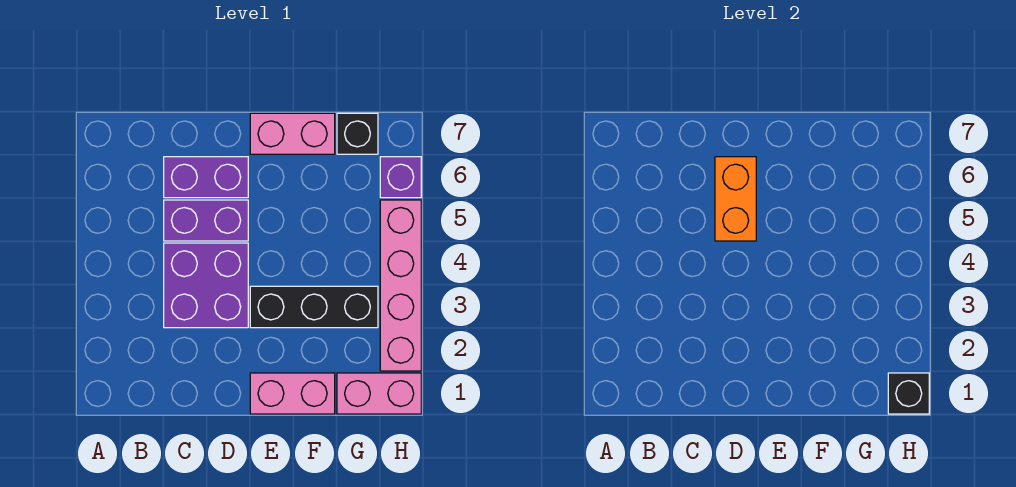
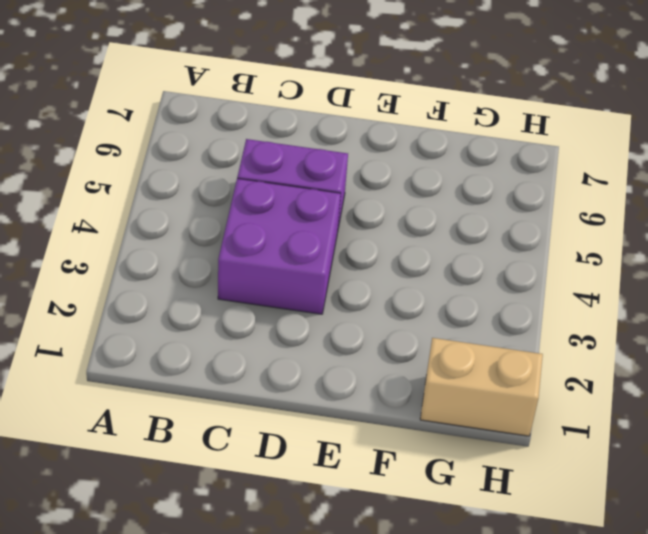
tan 1x2 brick [420,338,543,436] -> pink 1x2 brick [337,373,421,414]
none -> purple 1x2 brick [164,157,248,198]
none -> pink 1x2 brick [250,373,335,414]
none -> black 1x3 brick [250,286,378,328]

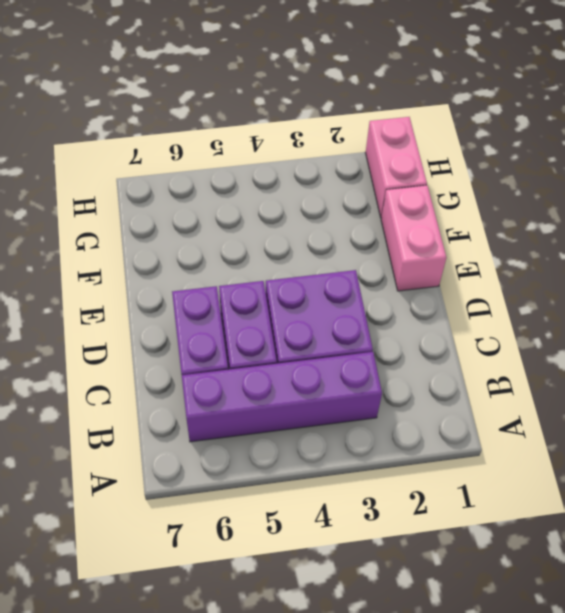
purple 1x4 brick [182,352,382,442] -> none
none -> black 1x3 brick [250,286,378,328]
none -> pink 1x2 brick [250,113,335,154]
none -> black 1x1 brick [337,113,378,154]

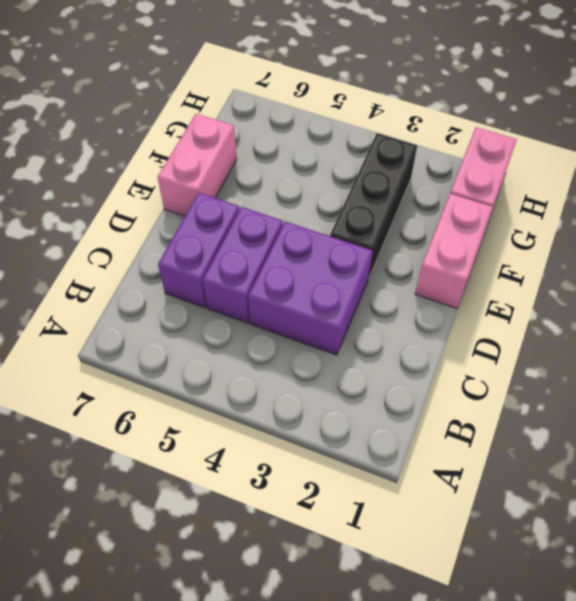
none -> black 1x1 brick [337,113,378,154]
none -> pink 1x4 brick [380,200,421,371]
none -> purple 1x1 brick [380,157,421,198]

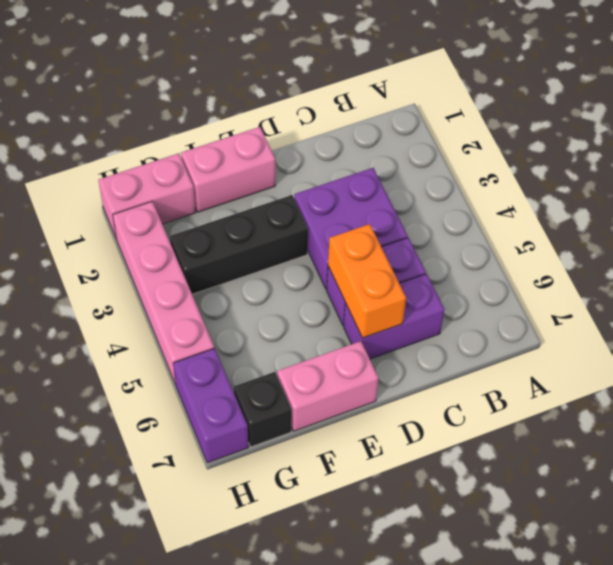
purple 1x2 brick [173,348,248,463] -> purple 1x1 brick [380,157,421,198]
none -> black 1x1 brick [888,373,929,414]

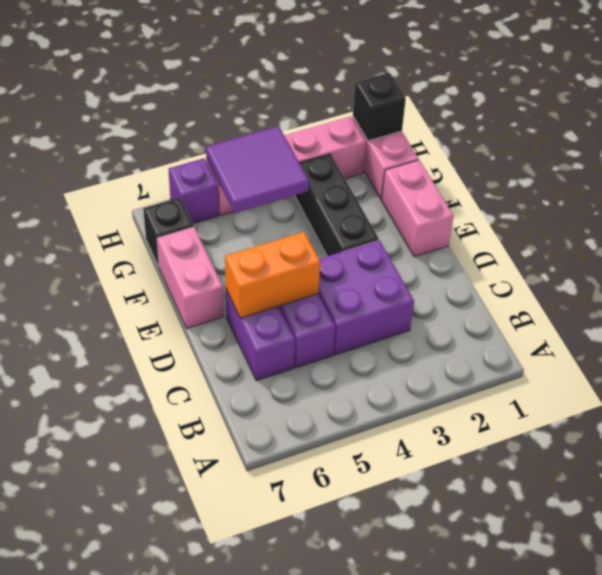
purple 2x2 tile [206,126,309,213] -> none

